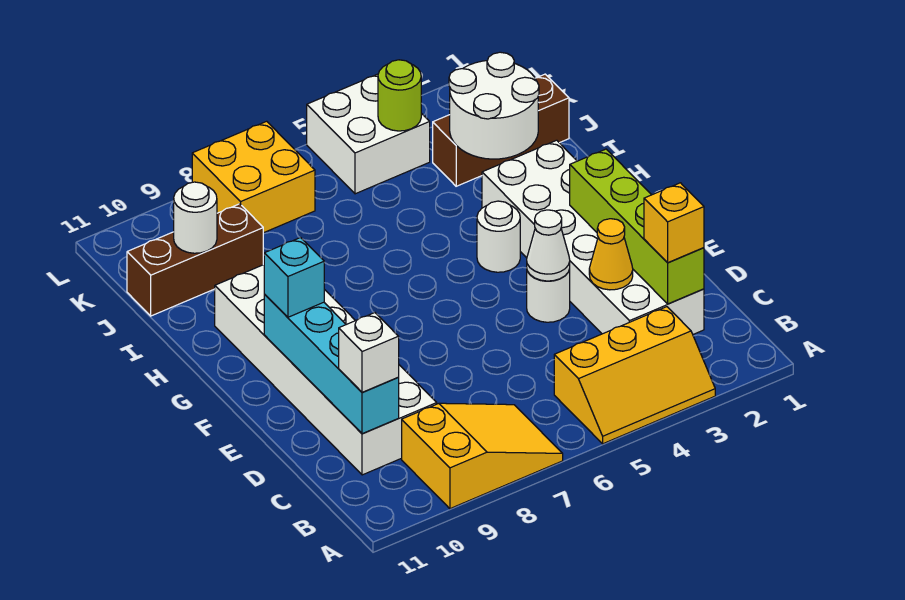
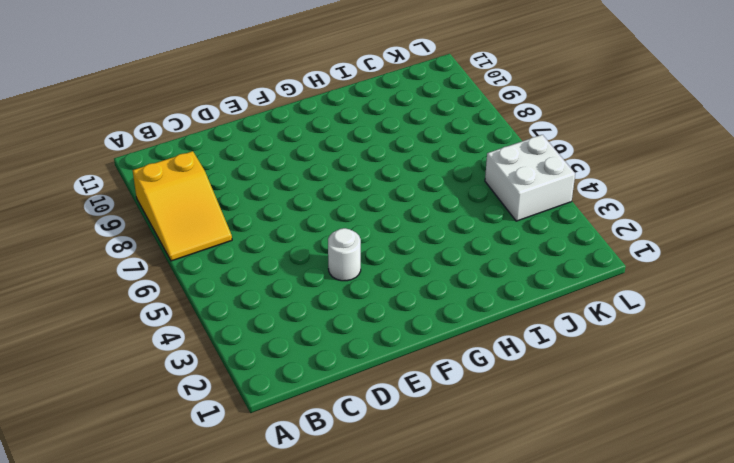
none -> yellow 2x3 slope [554,307,715,444]
none -> white 2x6 brick [482,140,704,334]
none -> white 2x6 brick [215,265,437,475]

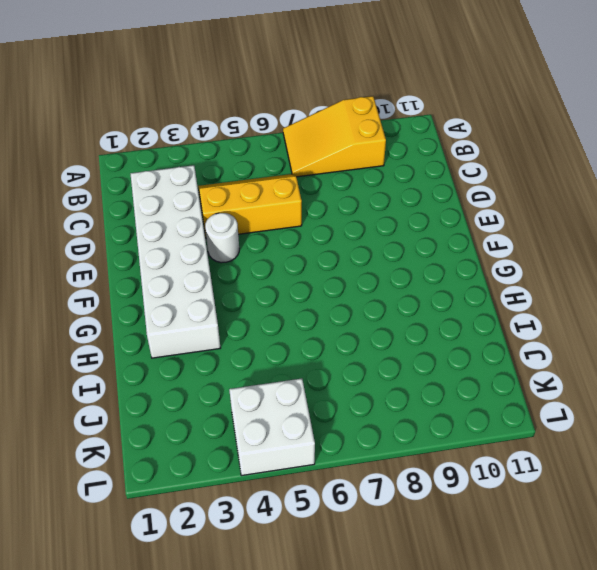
yellow 2x3 slope [198,174,302,235] -> yellow 2x3 slope moved to [554,307,715,444]
none -> white 2x6 brick [215,265,437,475]
none -> white 1x1 round brick [477,201,520,272]
none -> brown 1x3 brick [433,74,569,186]

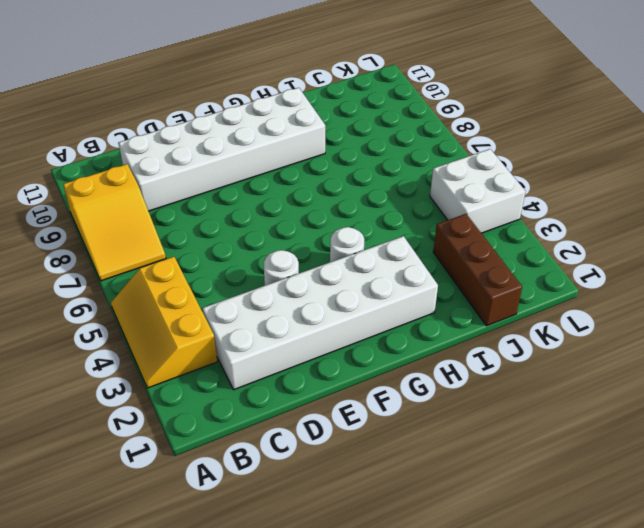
none -> brown 1x3 brick [127,204,263,316]
none -> yellow 2x2 brick [192,121,315,233]
none -> lime 1x4 brick [570,149,704,304]

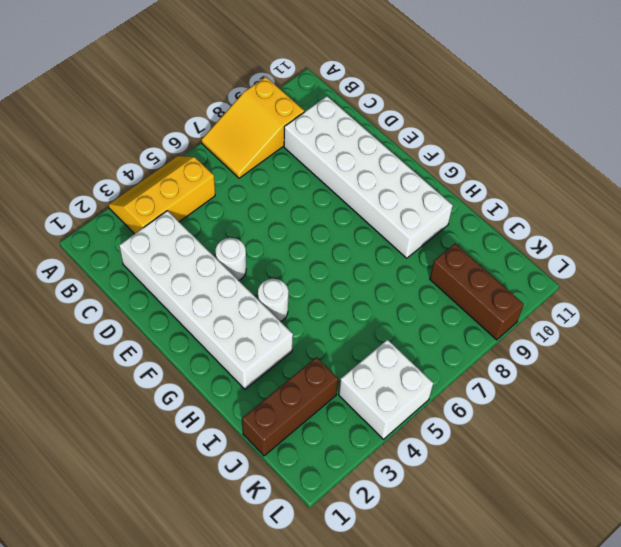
brown 1x3 brick [430,244,524,340] -> brown 1x3 brick turned to [127,204,263,316]
none -> yellow 2x2 brick [192,121,315,233]
none -> lime 1x4 brick [570,149,704,304]
none -> cyan 1x4 brick [264,294,399,434]

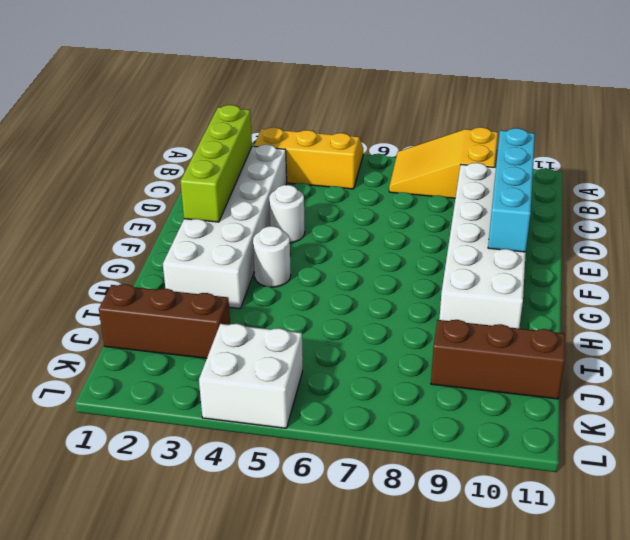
none -> yellow 2x2 brick [192,121,315,233]
none -> yellow 1x1 cone [589,219,633,290]
none -> white 1x1 cone [527,210,570,281]

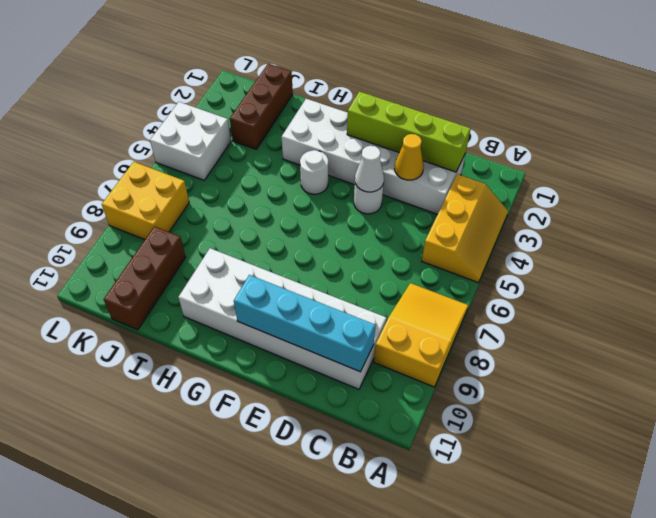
none -> white 2x2 round brick [449,52,539,159]
none -> white 1x1 round brick [174,182,217,253]
none -> lime 1x1 round brick [378,60,421,131]

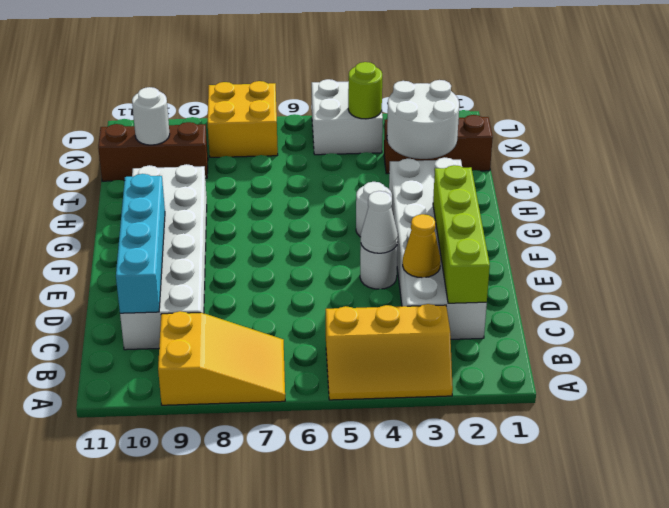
none -> yellow 1x1 brick [644,183,704,263]
none -> white 1x1 brick [339,313,399,393]
none -> cyan 1x1 brick [264,238,324,317]

